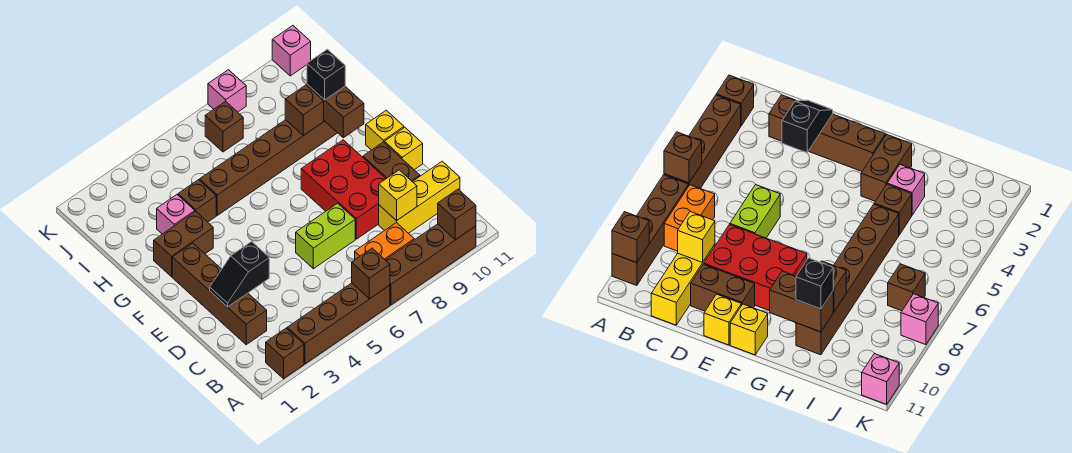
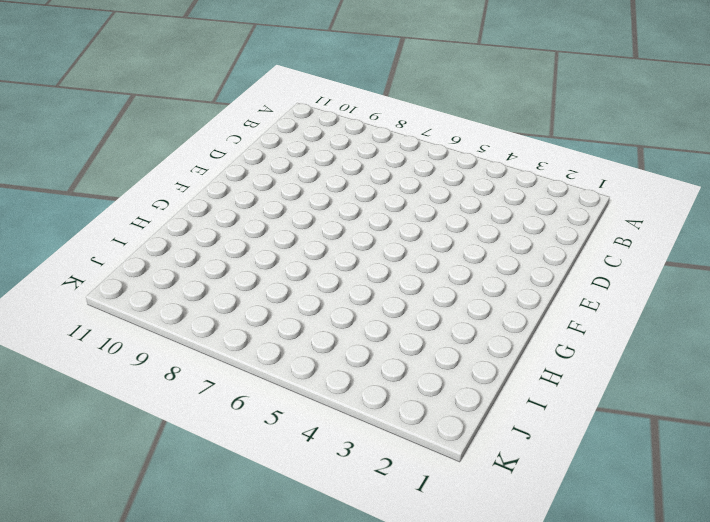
none -> brown 1x1 brick [266,328,304,379]
none -> brown 1x4 brick [287,283,390,364]
none -> brown 1x4 brick [386,224,476,305]

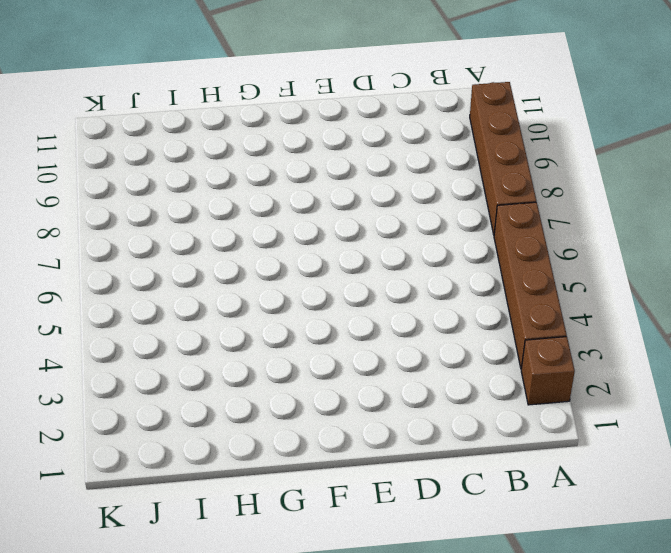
none -> orange 1x2 brick [355,222,414,260]
none -> brown 1x4 brick [172,243,267,345]
none -> yellow 1x3 brick [379,161,460,233]

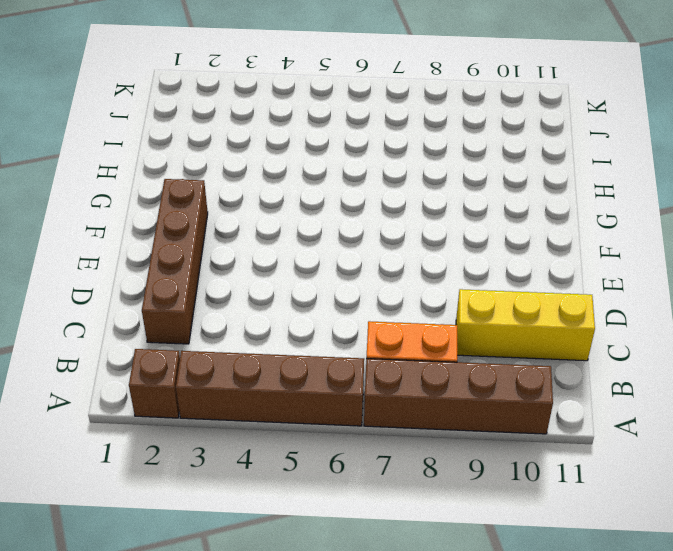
none -> lime 1x2 brick [296,203,355,269]
none -> red 2x3 brick [301,140,386,239]
none -> brown 1x2 brick [363,142,420,182]

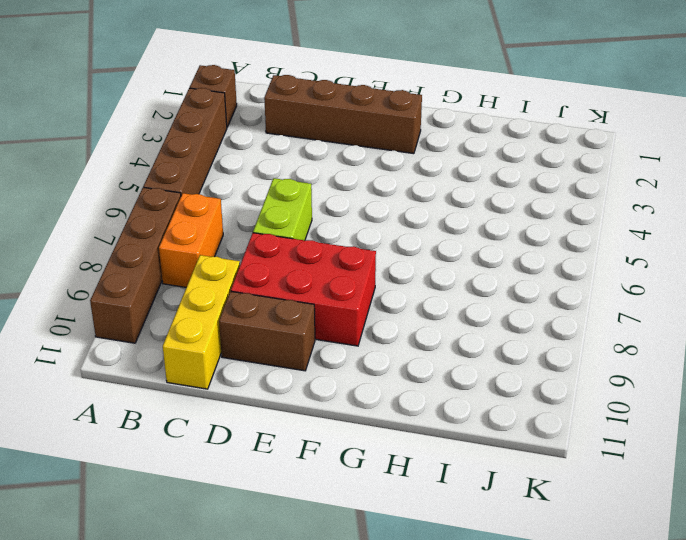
none -> yellow 1x1 brick [384,127,423,170]
none -> yellow 1x1 brick [366,110,404,150]
none -> brown 1x2 brick [154,211,213,277]

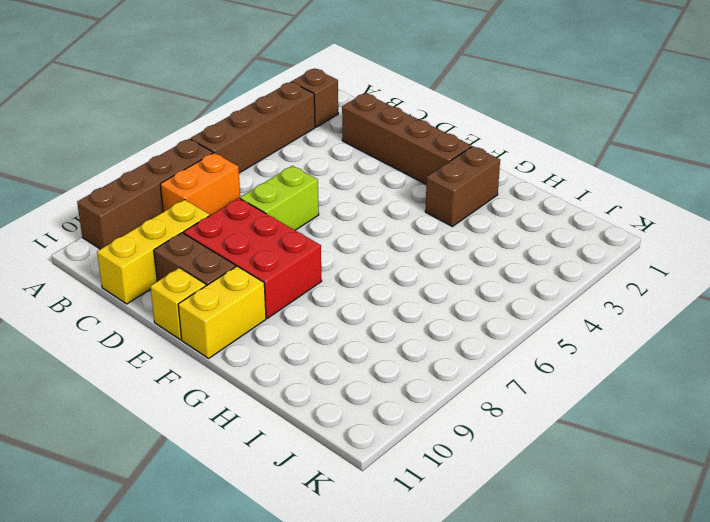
yellow 1x2 brick [178,266,266,358] -> yellow 1x1 brick [366,110,404,150]
none -> pink 1x1 brick [157,195,195,234]
none -> brown 1x1 brick [178,180,216,222]
none -> brown 1x6 brick [200,120,337,215]

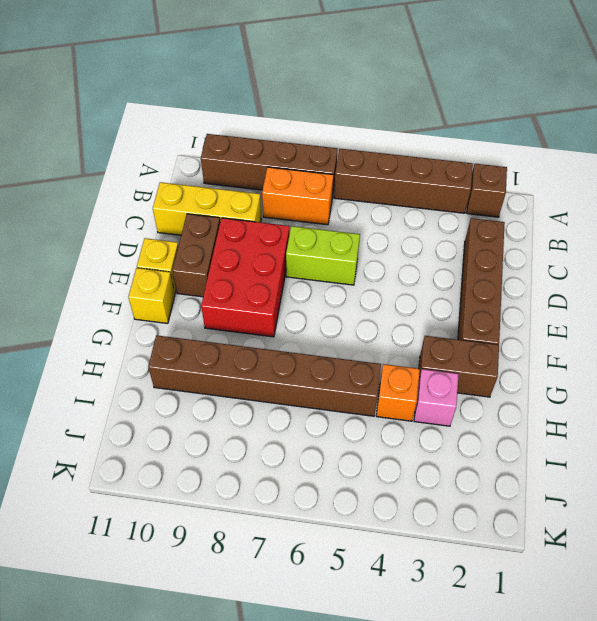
orange 1x1 brick [376,364,420,421] -> brown 1x1 brick [178,180,216,222]
none -> brown 1x1 brick [205,101,243,152]
none -> pink 1x1 brick [208,70,246,112]
none -> pink 1x1 brick [272,26,311,76]

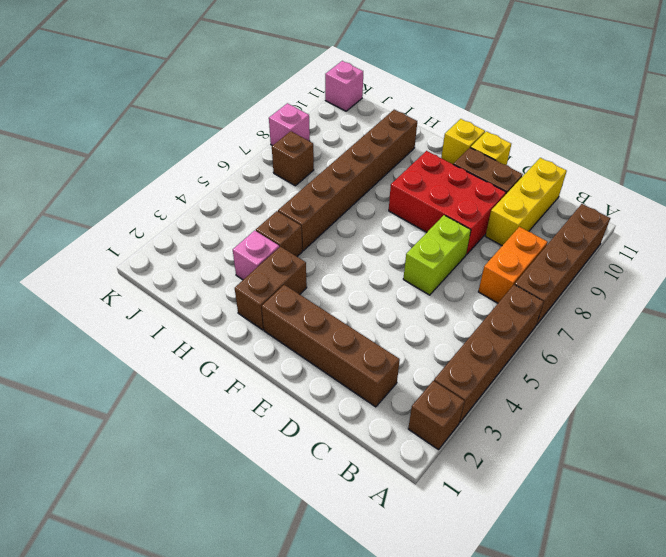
none -> brown 1x1 brick [352,248,390,299]
none -> brown 1x1 brick [438,189,476,240]
none -> yellow 1x1 brick [379,170,417,221]

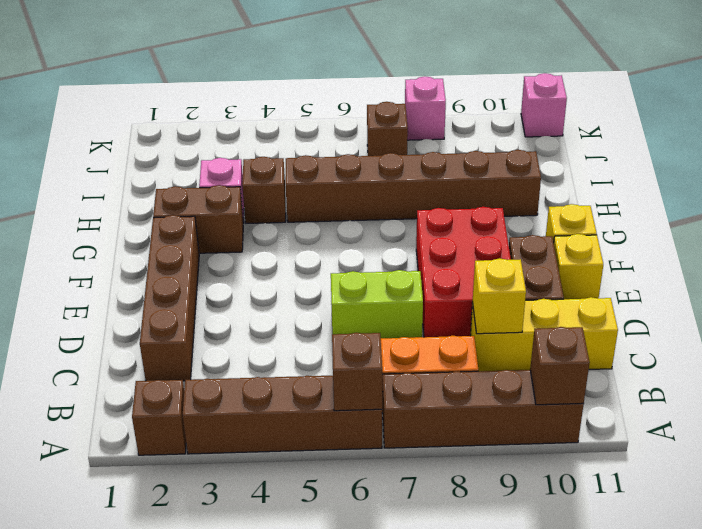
none -> black 1x2 slope [210,242,269,307]
none -> brown 1x2 brick [307,84,364,138]
none -> brown 1x1 brick [285,85,324,136]

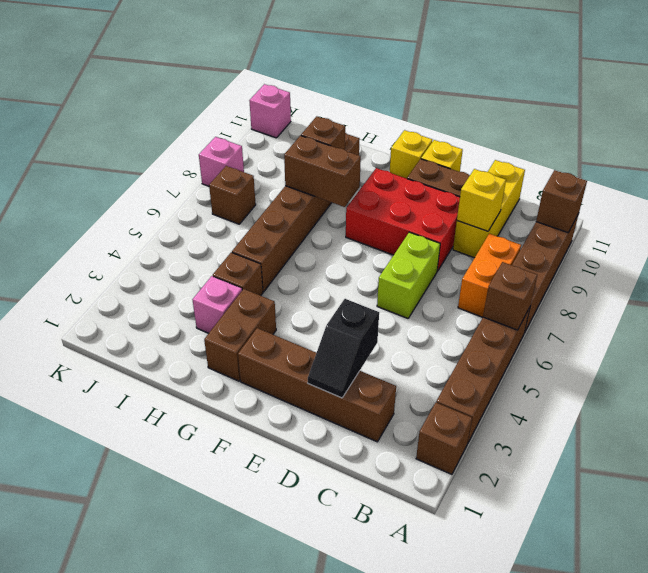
brown 1x2 brick [284,136,361,207] -> brown 1x2 brick moved to [307,84,364,138]
none -> black 1x1 brick [307,49,345,100]

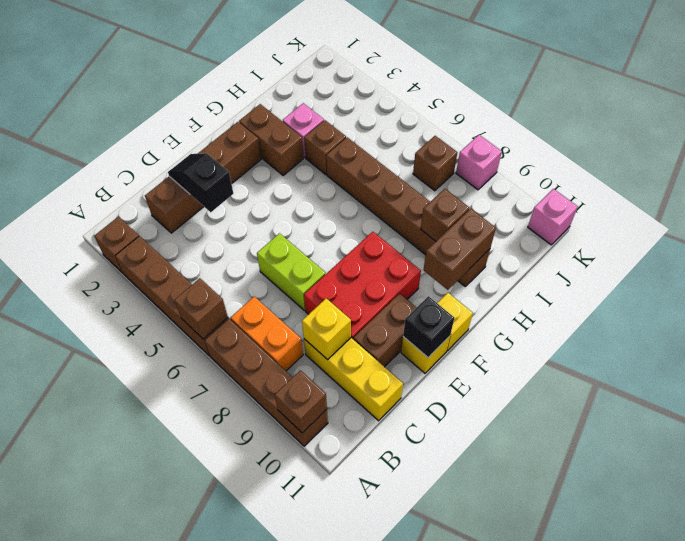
black 1x1 brick [403,296,454,358] -> black 1x1 brick moved to [307,49,345,100]

